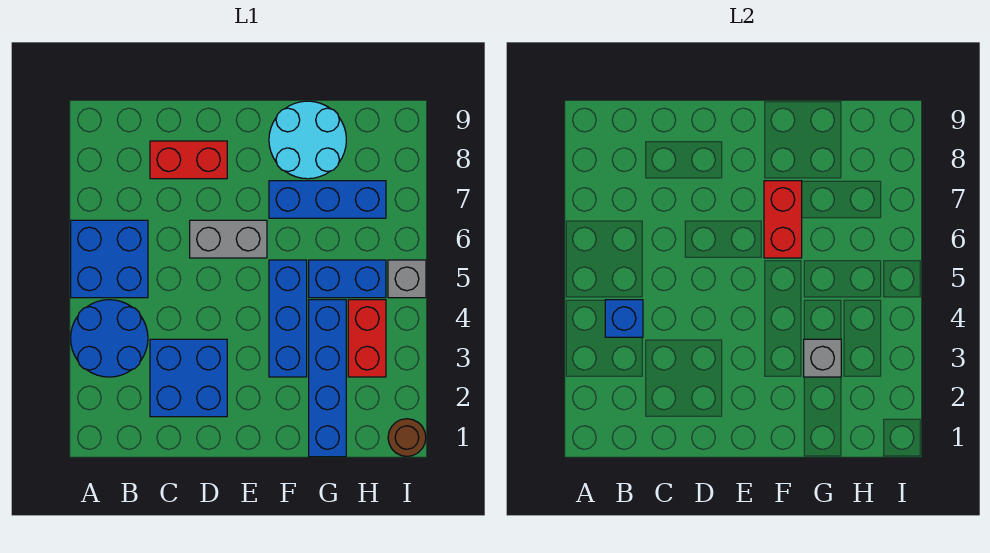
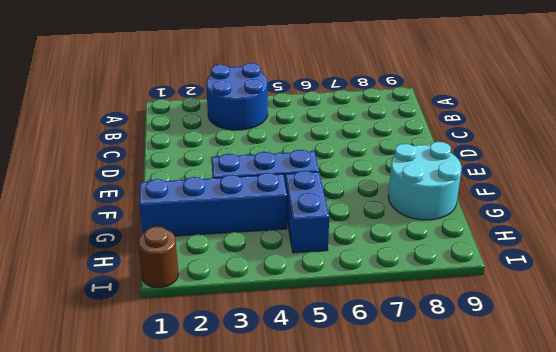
none -> blue 2x2 brick [71,220,148,298]
none -> blue 2x2 brick [150,339,227,417]
none -> red 1x2 brick [150,141,227,179]

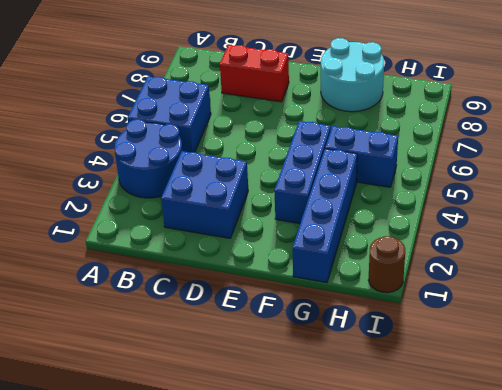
none -> grey 1x2 brick [190,220,267,258]
none -> blue 1x3 brick [269,181,386,218]
none -> red 1x2 brick [348,300,386,377]

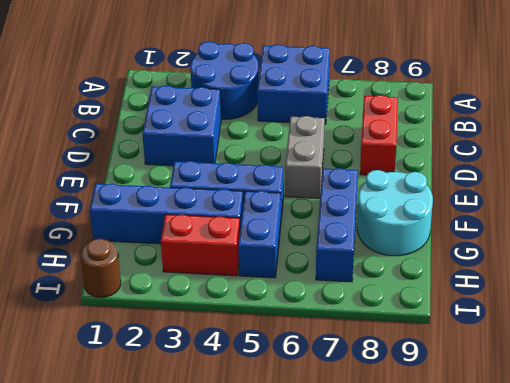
none -> grey 1x1 brick [388,260,426,298]
none -> blue 1x1 brick [605,300,643,337]
none -> red 1x2 brick [764,181,802,258]

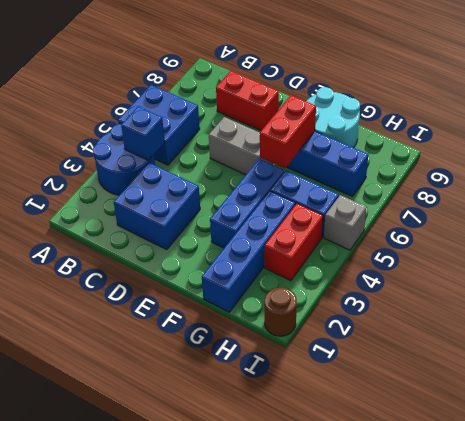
none -> grey 1x1 brick [804,339,841,377]

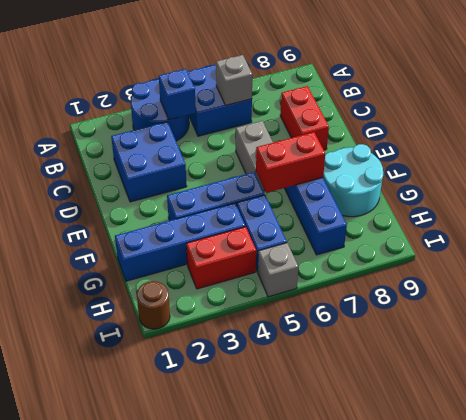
grey 1x1 brick [216,55,252,105] -> grey 1x1 brick moved to [804,339,841,377]

